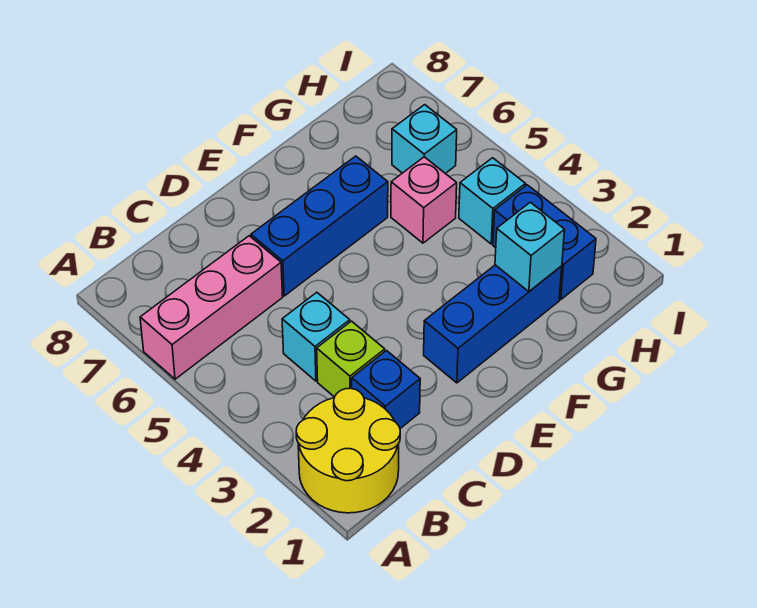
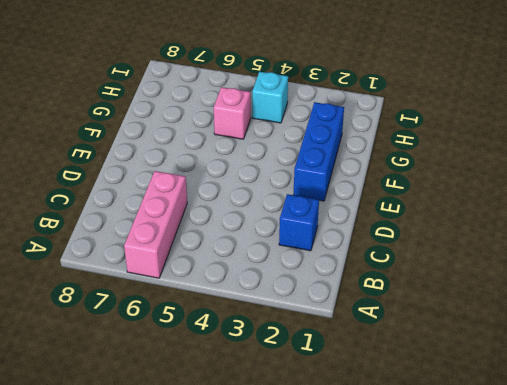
none -> yellow 2x2 round brick [296,388,400,513]
none -> lime 1x1 brick [317,321,385,397]
none -> cyan 1x1 brick [282,292,350,381]

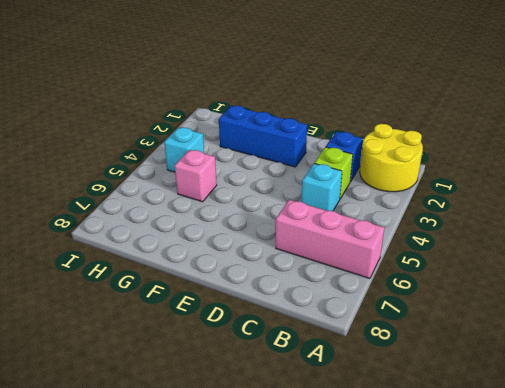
none -> blue 1x3 brick [251,156,388,296]
none -> blue 1x2 brick [493,185,596,300]
none -> cyan 1x1 brick [392,105,457,173]

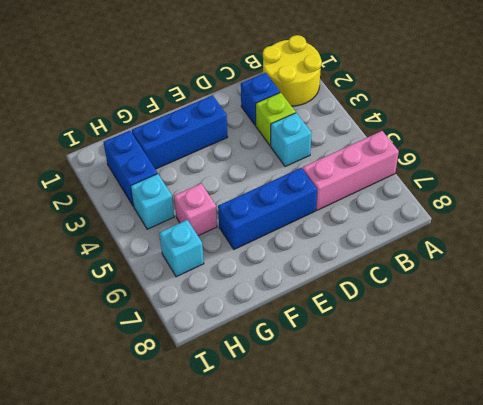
none -> cyan 1x1 brick [495,202,565,292]

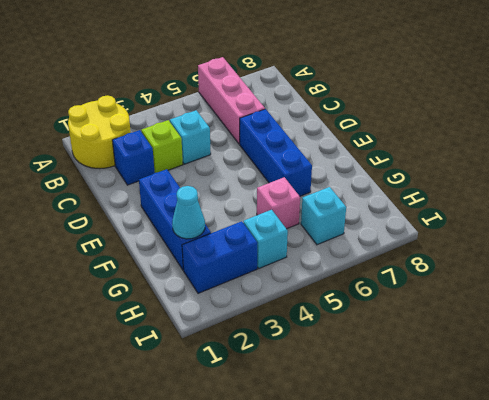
cyan 1x1 cone [172,186,205,239] -> cyan 1x1 brick [495,202,565,292]

